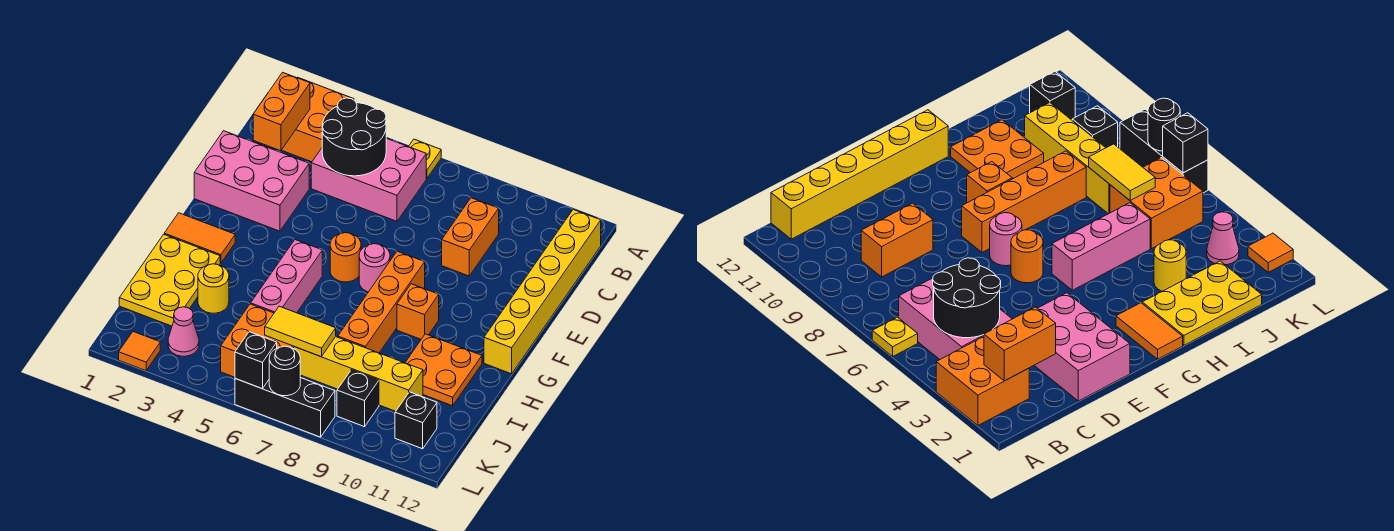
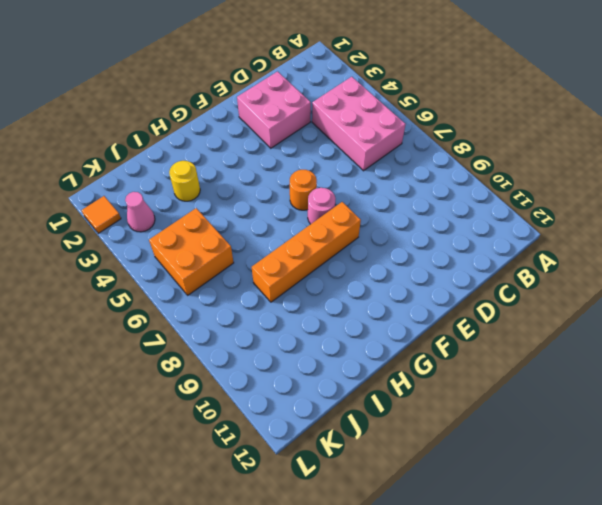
pink 2x2 brick [237,72,311,148] -> pink 2x3 brick [194,131,309,231]
none -> orange 2x2 brick [282,77,354,162]
none -> yellow 1x1 plate [408,139,441,178]
none -> yellow 1x6 brick [484,210,601,374]

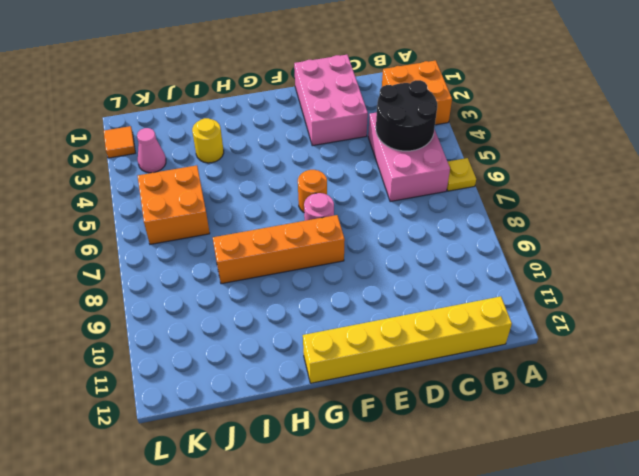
none -> orange 1x2 brick [442,198,499,276]
none -> orange 1x2 tile [164,213,235,263]
none -> pink 1x3 brick [251,240,322,313]

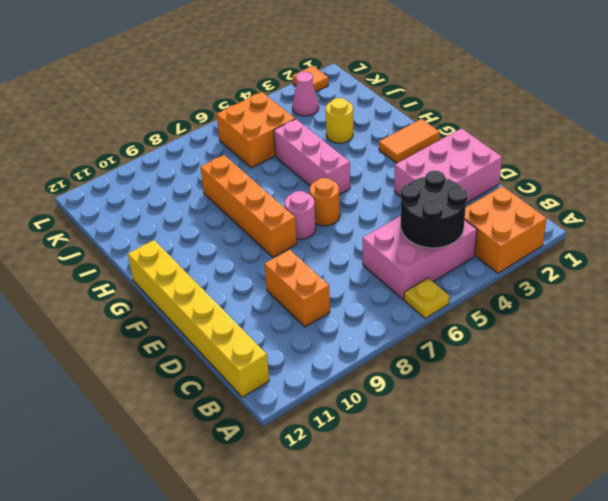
none -> orange 1x1 brick [397,284,439,339]
none -> yellow 2x3 plate [119,234,220,326]
none -> orange 2x2 plate [405,334,482,406]

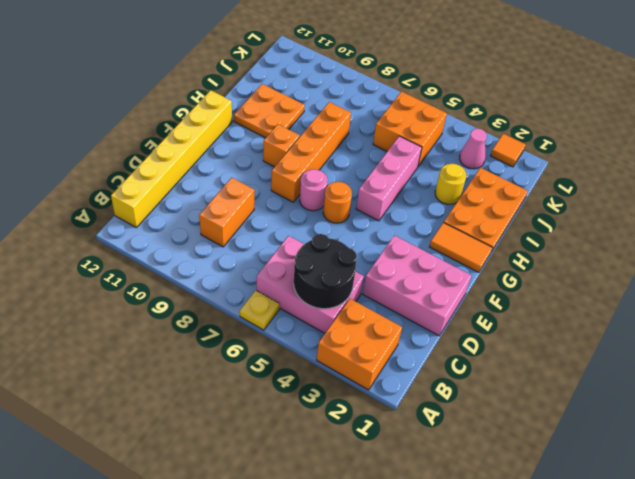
orange 2x3 plate [444,168,528,252] -> yellow 2x3 plate [119,234,220,326]
none -> yellow 1x4 brick [294,337,423,411]
none -> black 1x1 brick [337,370,379,427]
none -> black 1x1 brick [395,392,437,449]

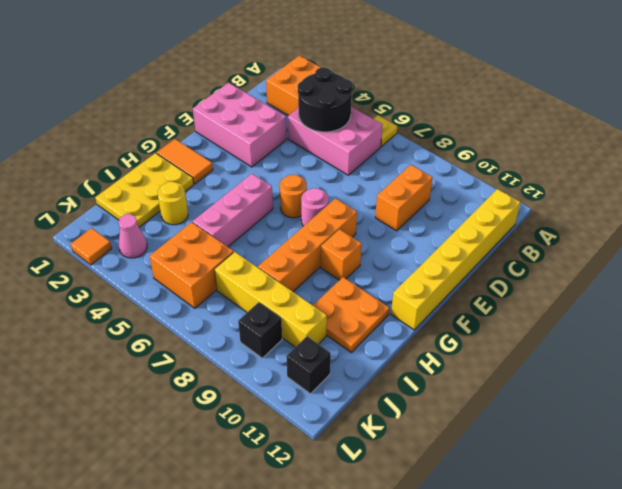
none -> black 1x3 brick [235,378,335,437]
none -> orange 1x2 brick [253,72,310,151]
none -> yellow 1x2 tile [265,306,336,357]

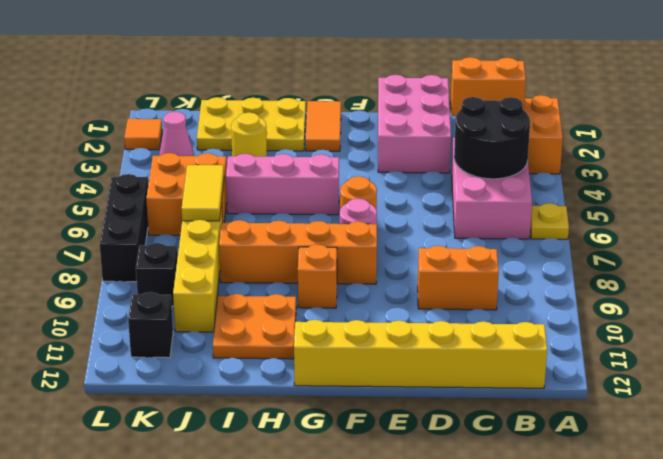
none -> black 1x1 brick [235,332,277,389]
none -> black 1x1 round brick [269,346,300,396]

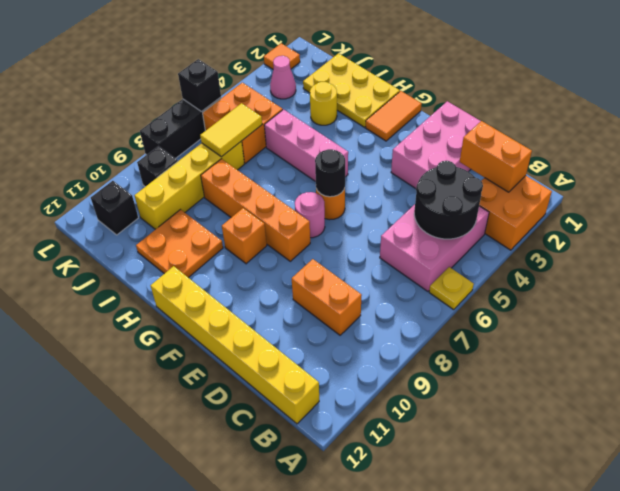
black 1x1 round brick [315,149,345,197] -> black 1x1 round brick moved to [269,346,300,396]

